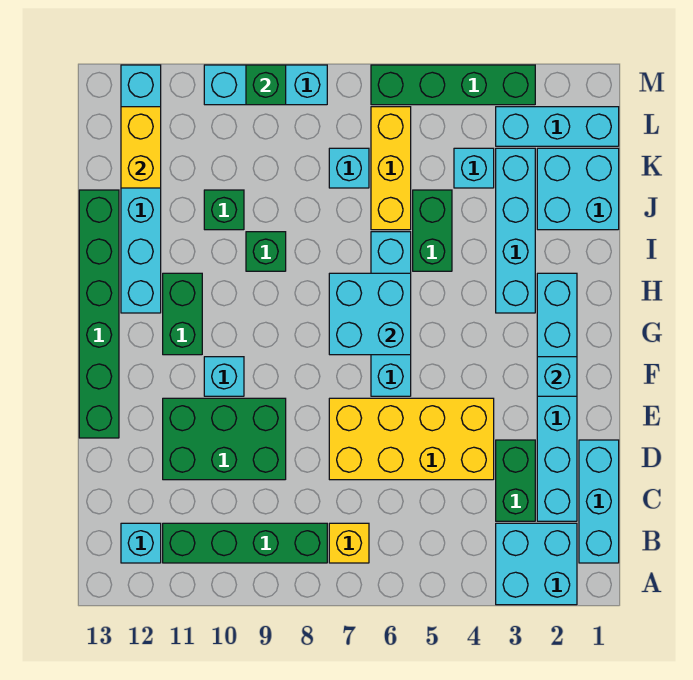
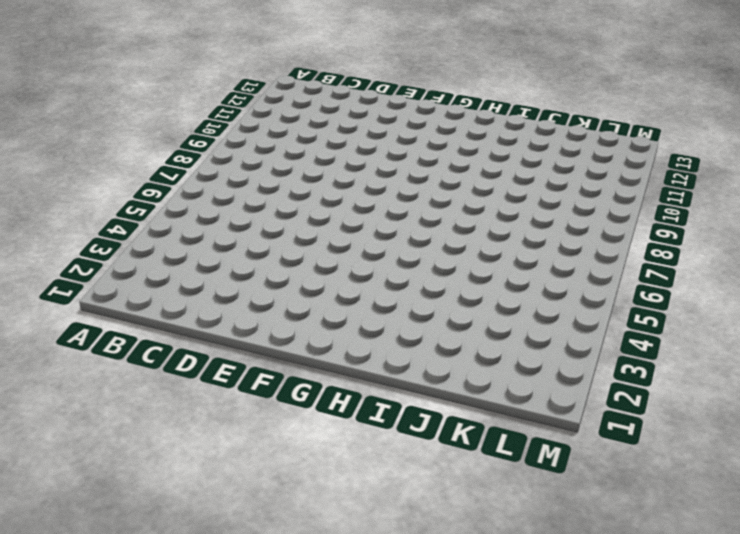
none -> cyan 2x2 brick [496,523,577,605]
none -> cyan 1x3 brick [579,440,619,563]
none -> yellow 1x1 brick [329,523,369,563]

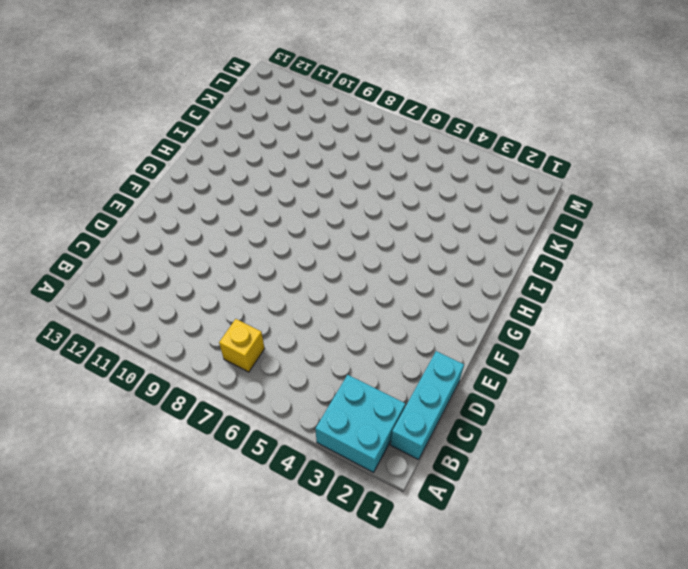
none -> green 1x4 brick [163,523,327,563]
none -> cyan 1x1 brick [121,523,161,563]
none -> cyan 1x6 brick [537,273,577,521]

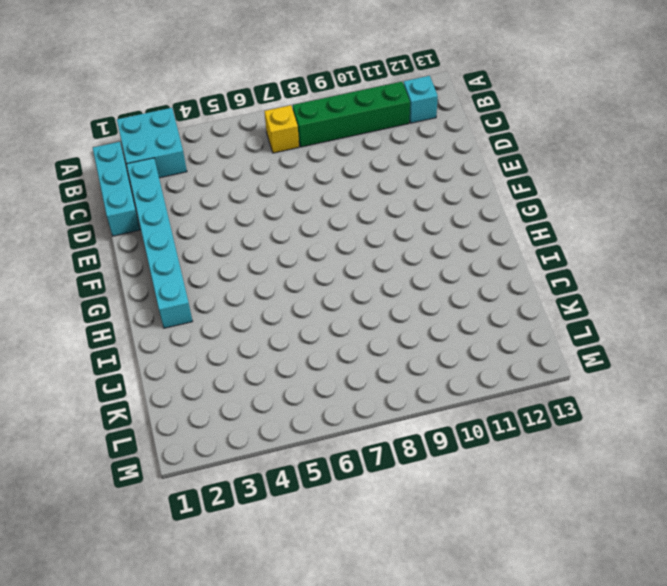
none -> green 1x2 brick [496,440,535,521]
none -> yellow 2x4 brick [329,398,494,480]
none -> green 2x3 brick [163,398,286,480]

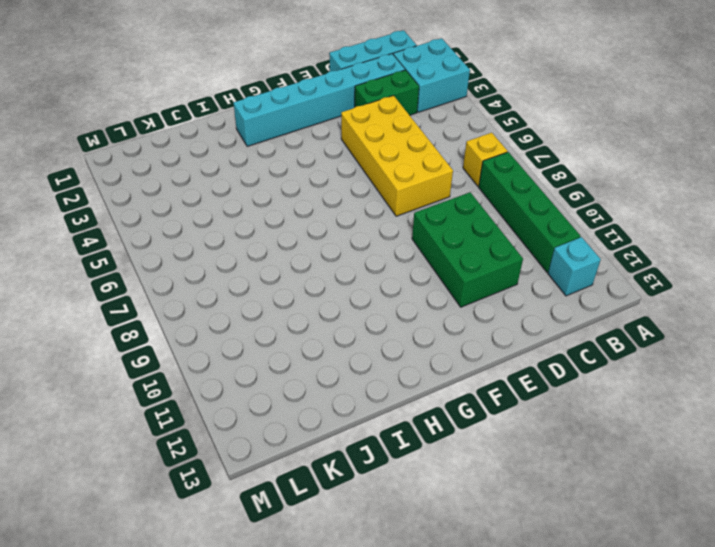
none -> green 1x6 brick [79,190,119,438]
none -> cyan 1x4 brick [371,232,411,396]
none -> cyan 1x1 brick [204,357,244,396]

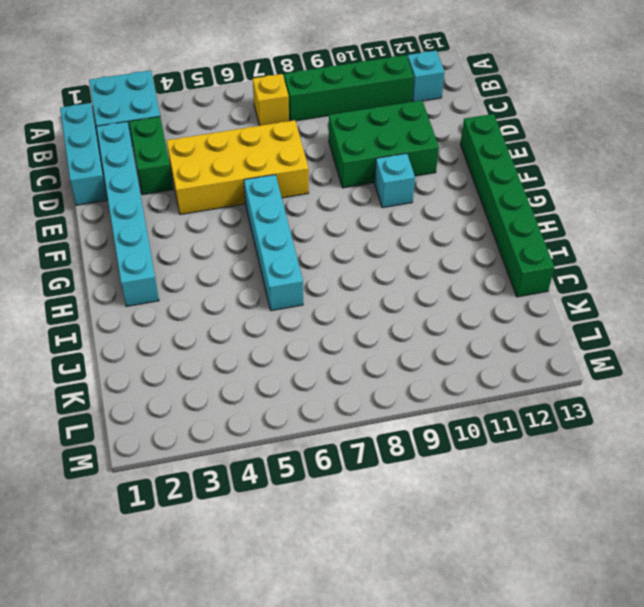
none -> green 1x2 brick [163,273,202,355]
none -> cyan 1x4 brick [496,148,535,313]
none -> cyan 1x6 brick [121,65,161,313]

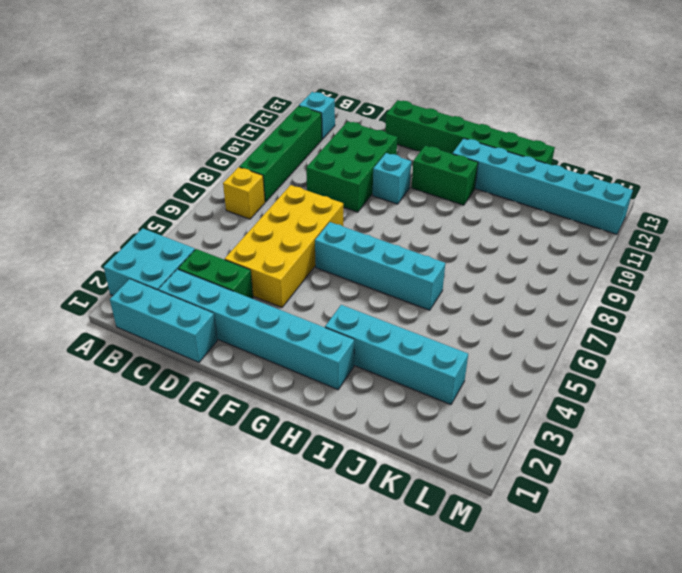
none -> green 1x2 brick [413,190,452,271]
none -> green 1x1 brick [246,232,286,271]
none -> cyan 2x2 brick [537,148,619,230]

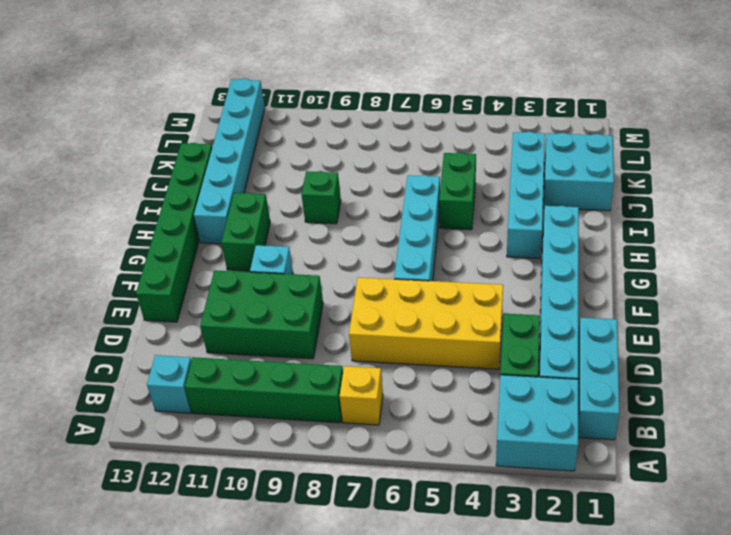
none -> yellow 1x3 brick [371,107,411,230]
none -> green 1x1 brick [204,190,244,230]
none -> cyan 1x1 brick [454,148,494,188]

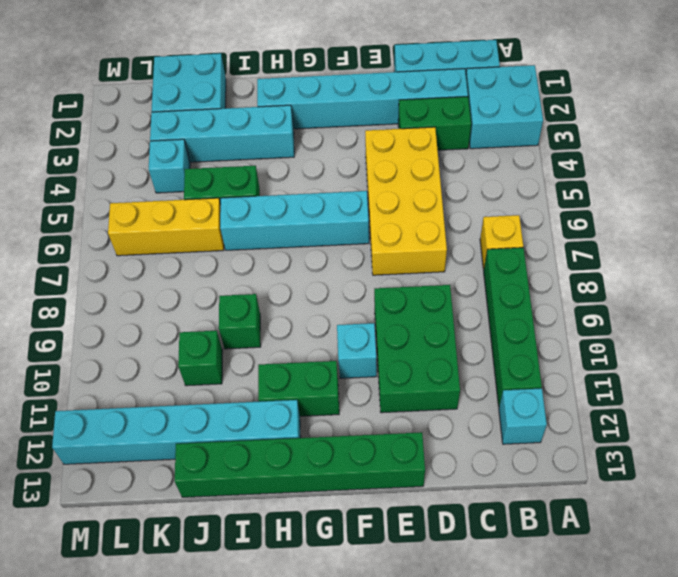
none -> cyan 1x1 brick [329,148,369,188]
none -> cyan 1x3 brick [496,107,619,146]
none -> green 1x4 brick [371,65,535,105]

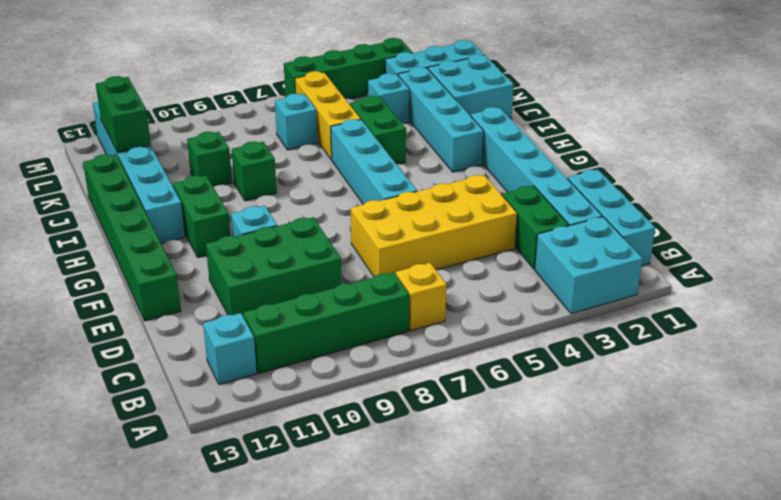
green 1x2 brick [96,76,151,153] -> yellow 1x2 brick [121,107,161,188]
none -> cyan 1x3 brick [204,65,327,105]
none -> cyan 1x1 brick [537,357,577,396]
none -> cyan 2x2 brick [329,273,411,355]

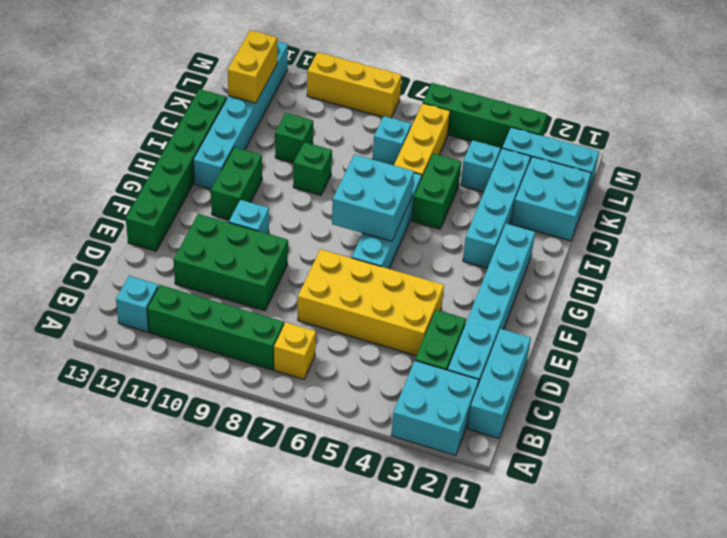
yellow 1x3 brick [307,52,401,118] -> cyan 1x3 brick [204,65,327,105]
none -> cyan 1x1 brick [537,357,577,396]
none -> green 1x1 brick [246,65,286,105]

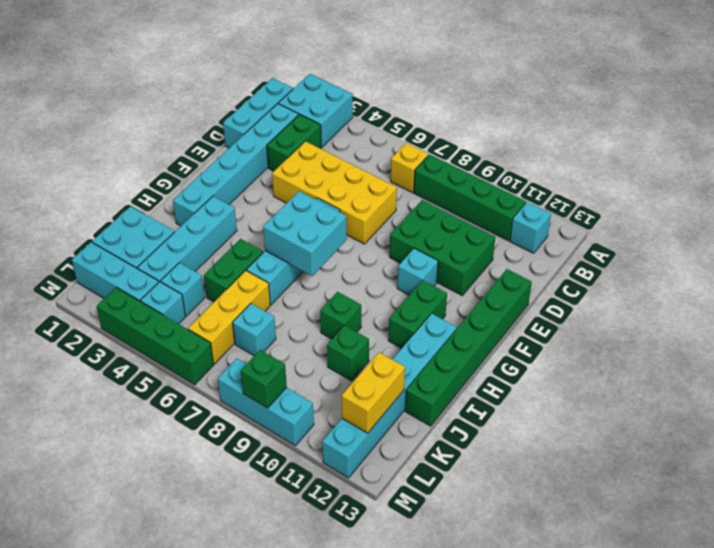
cyan 1x1 brick [141,282,185,324] -> cyan 1x1 brick moved to [537,357,577,396]

